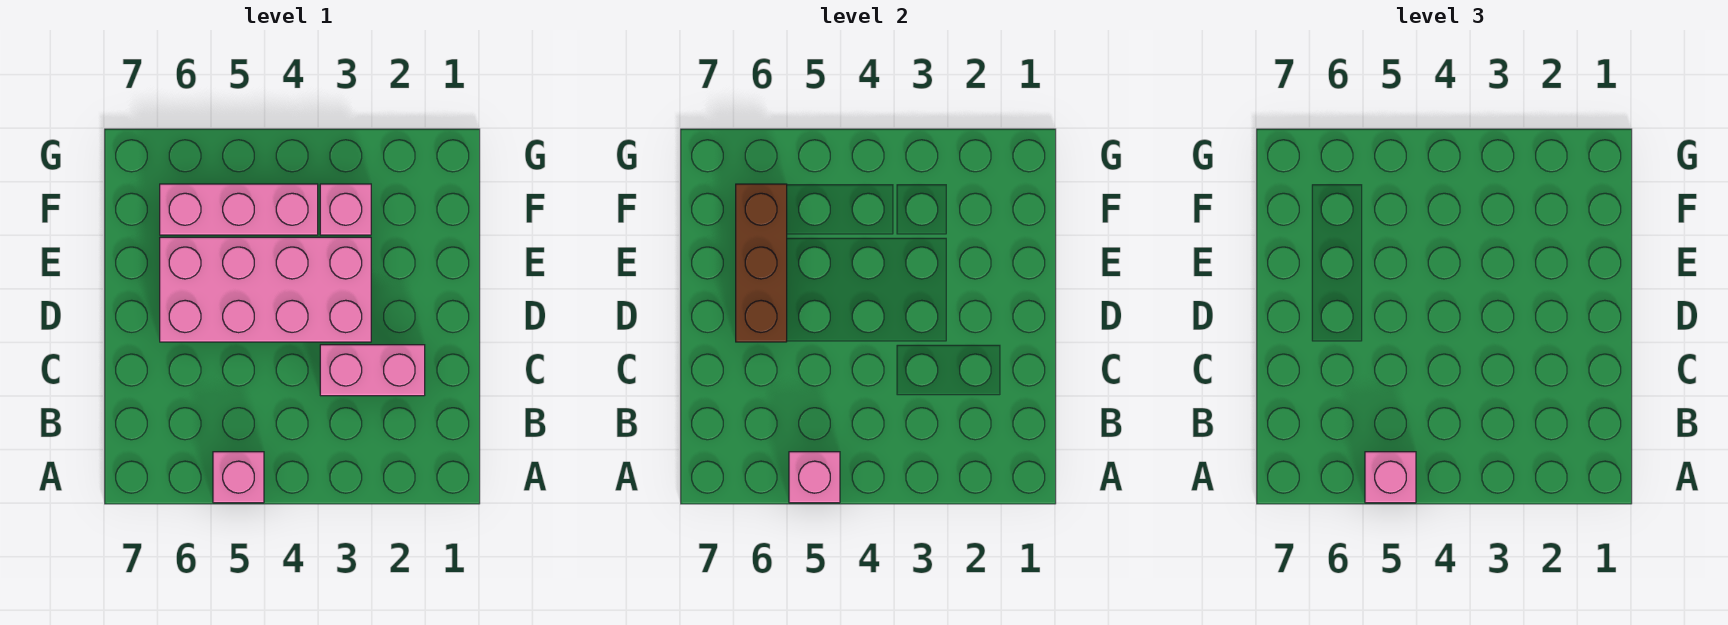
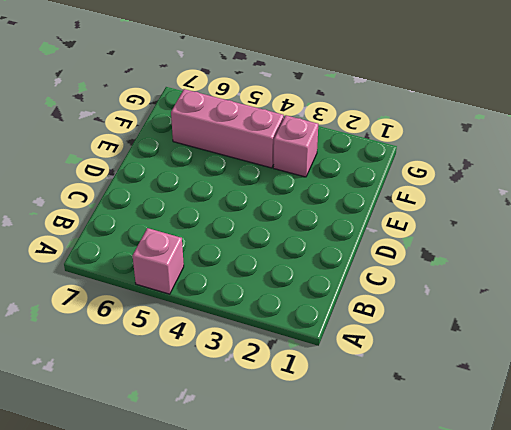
none -> pink 1x2 brick [320,345,425,396]
none -> pink 2x4 brick [160,237,371,342]

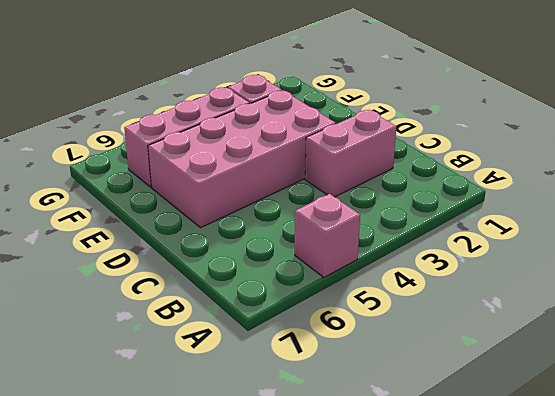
none -> pink 1x1 brick [789,452,840,503]
none -> brown 1x3 brick [736,184,787,342]

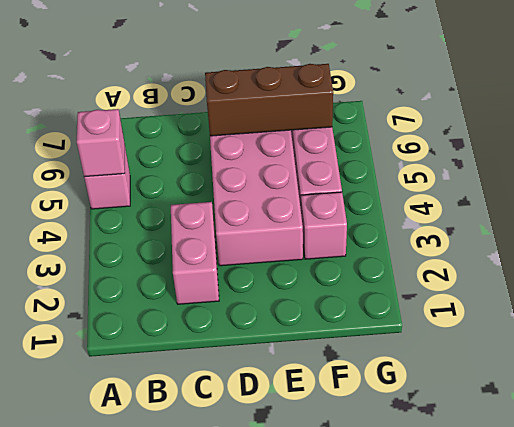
none -> pink 1x1 brick [1365,452,1416,503]

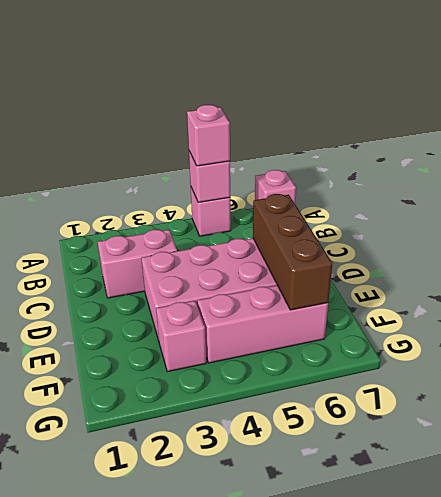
pink 1x1 brick [255,170,296,203] -> none

